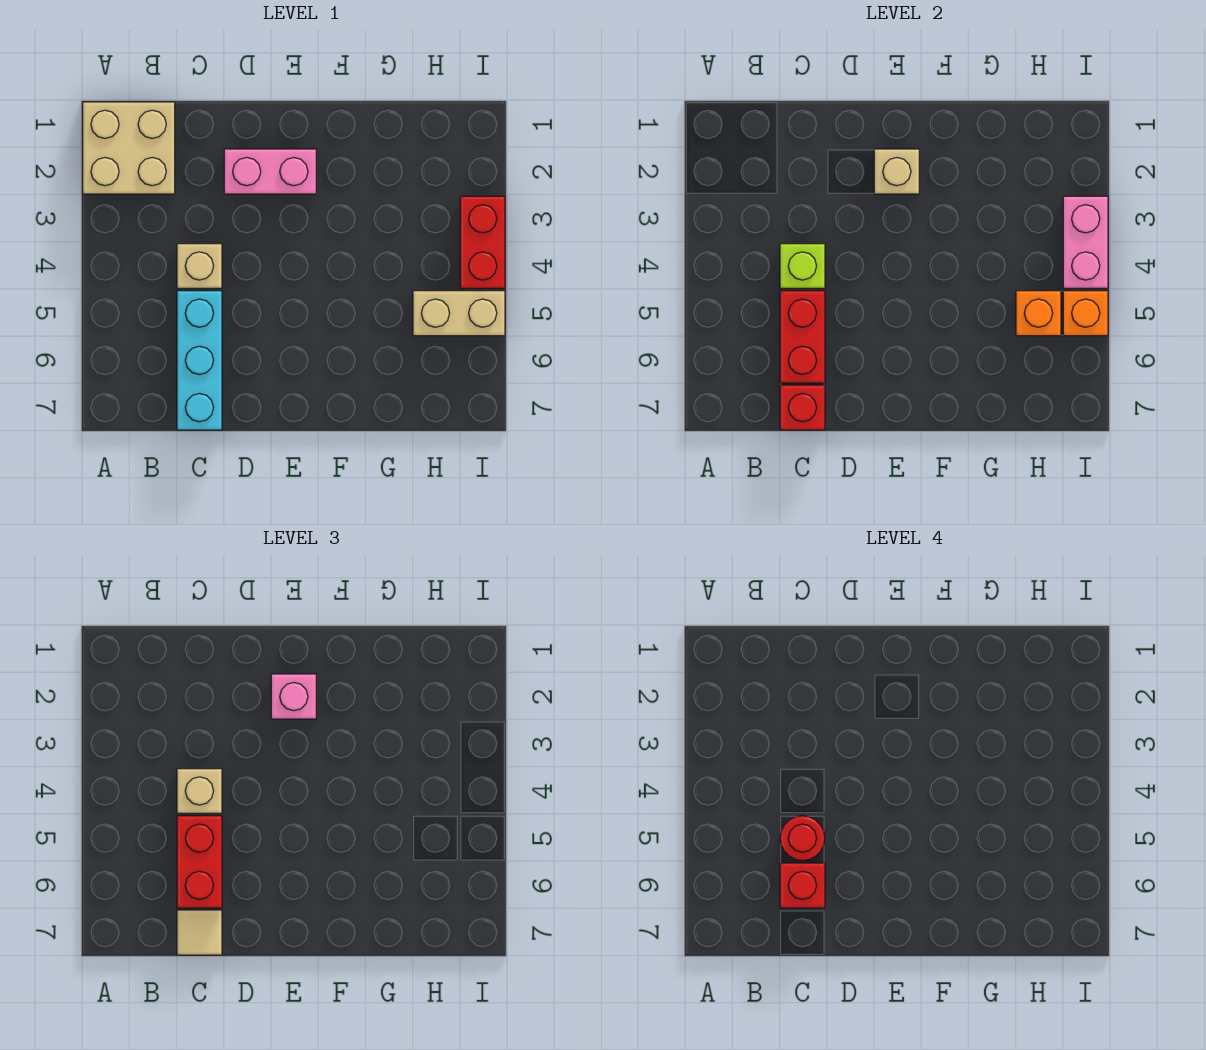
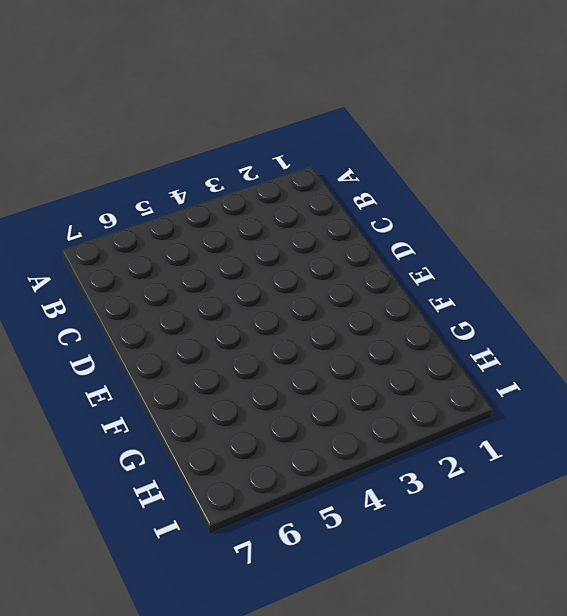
none -> tan 2x2 brick [83,102,175,194]
none -> tan 1x1 brick [177,244,222,288]
none -> cyan 1x3 brick [177,291,222,430]

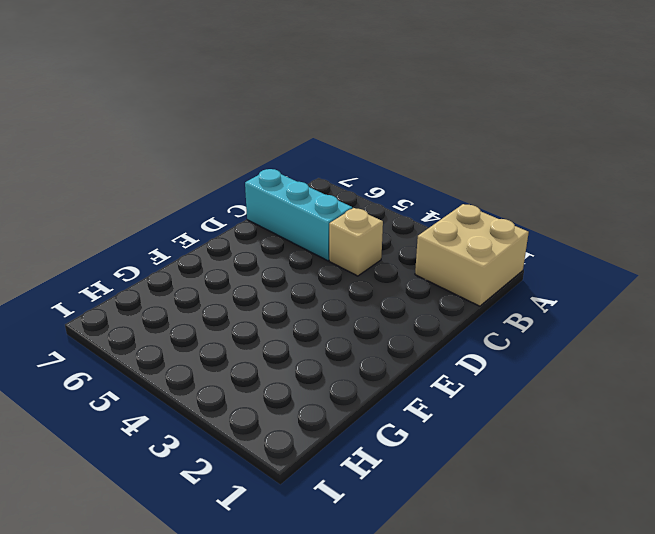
none -> pink 1x2 brick [224,149,316,194]
none -> tan 1x2 brick [413,291,505,336]
none -> red 1x2 brick [460,196,505,288]

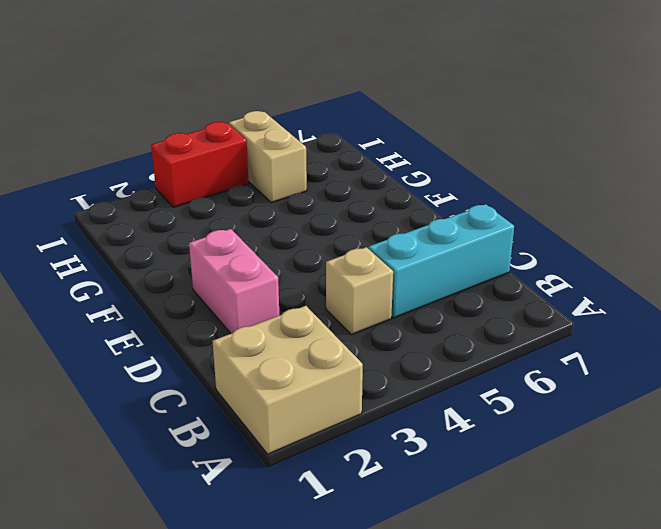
none -> lime 1x1 brick [780,244,825,288]
none -> red 1x2 brick [780,291,825,383]
none -> red 1x1 brick [780,385,825,430]

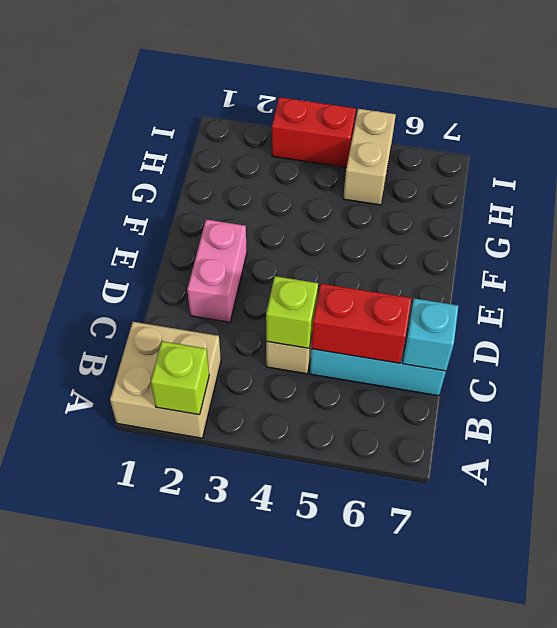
lime 1x1 brick [151,341,209,415] -> none
cyan 1x1 brick [403,298,458,371] -> red 1x1 brick [780,385,825,430]
none -> tan 1x1 brick [874,149,919,194]
none -> orange 1x1 brick [1016,291,1061,336]
none -> pink 1x2 brick [1063,196,1108,288]

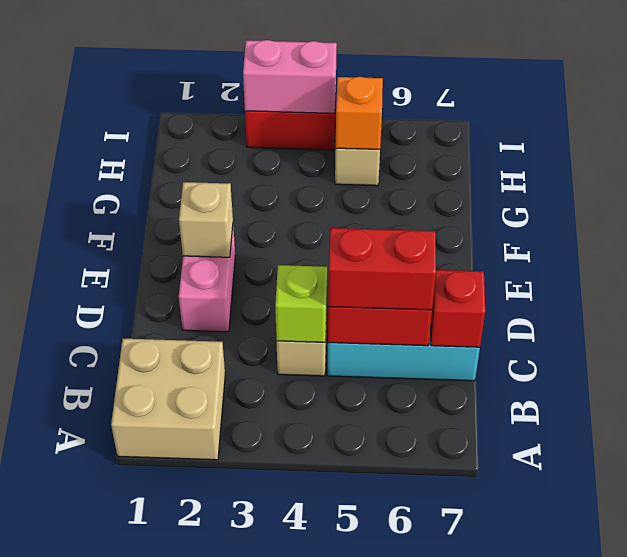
none -> orange 1x1 brick [1063,291,1108,336]
none -> tan 1x1 brick [177,769,222,813]
none -> tan 1x1 tile [177,910,222,955]

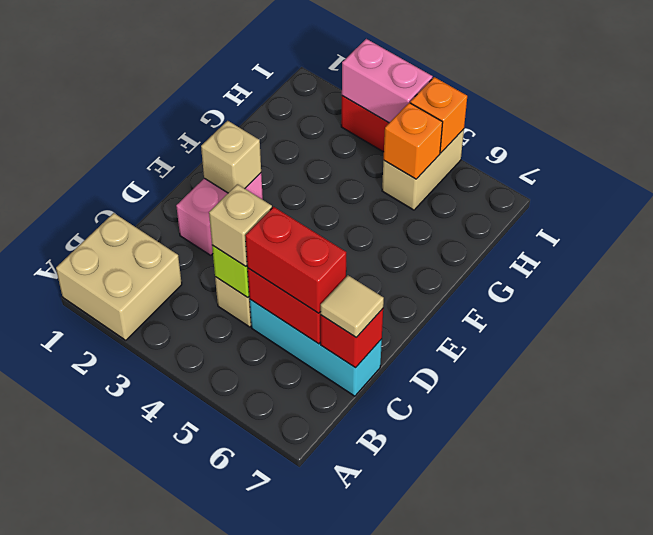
none -> pink 1x1 brick [271,674,316,719]
none -> red 1x1 round brick [780,816,825,861]
none -> red 1x1 brick [780,863,825,908]

